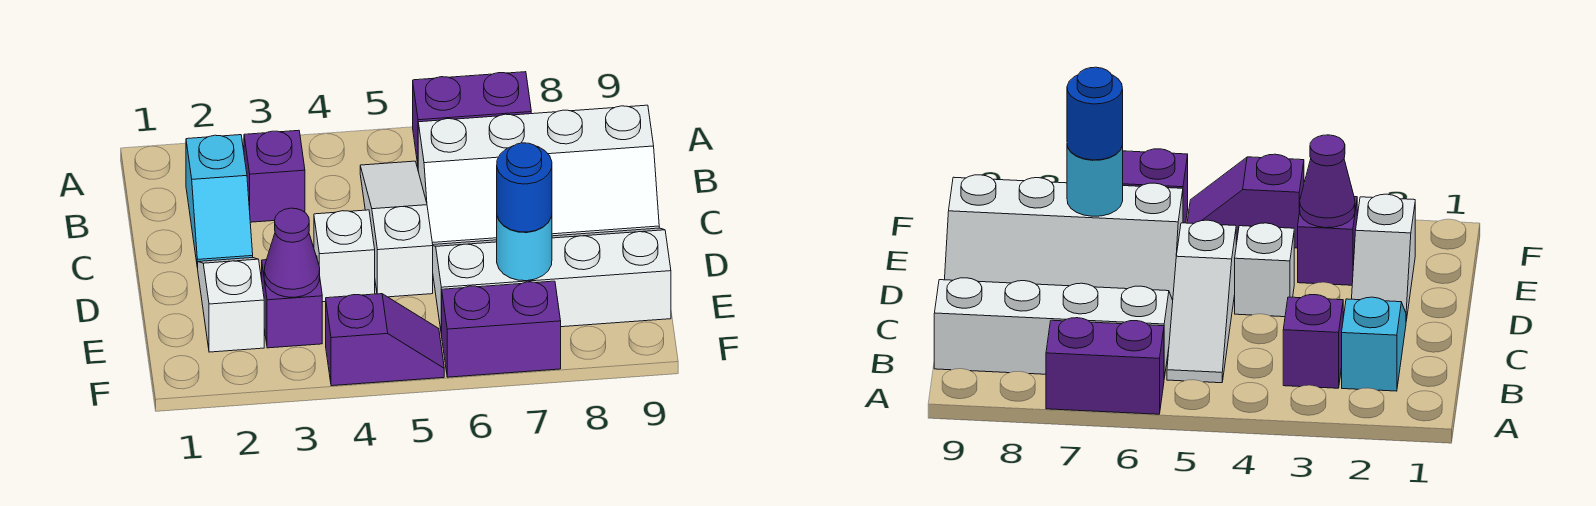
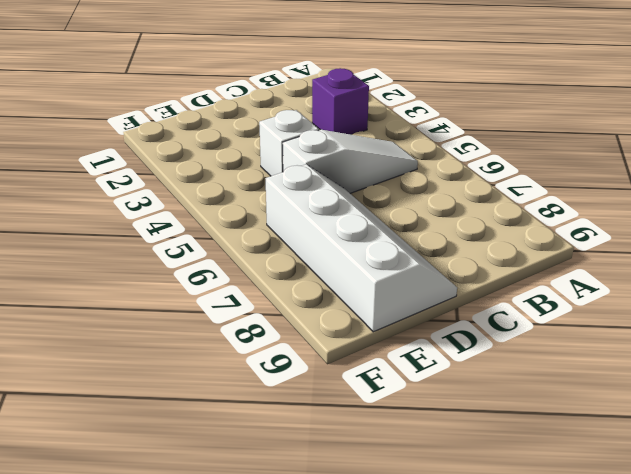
none -> purple 1x2 brick [413,72,531,163]
none -> cyan 1x2 slope [186,135,253,268]
none -> white 2x4 slope [418,105,659,244]

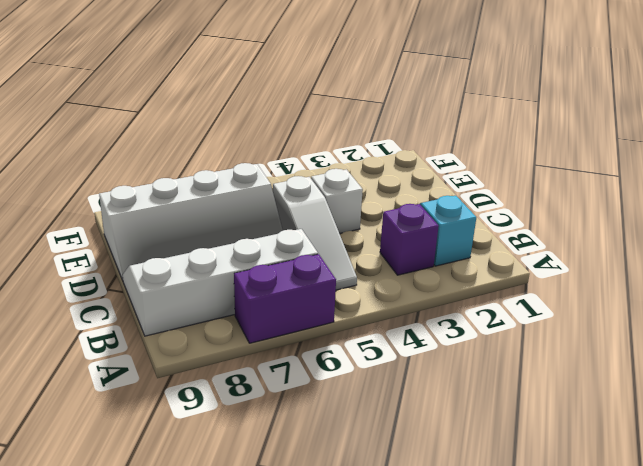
none -> white 1x2 slope [198,258,264,352]
none -> purple 1x1 brick [262,256,322,348]
none -> purple 1x2 slope [326,294,444,386]

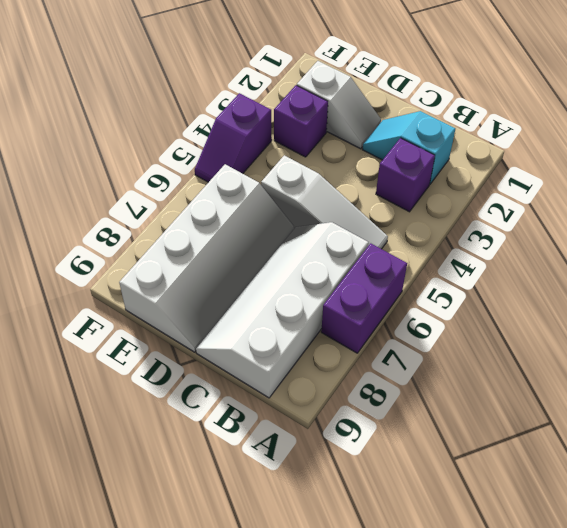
none -> white 1x1 brick [314,210,375,302]
none -> purple 1x2 brick [442,281,561,377]
none -> purple 1x1 cone [264,208,320,297]

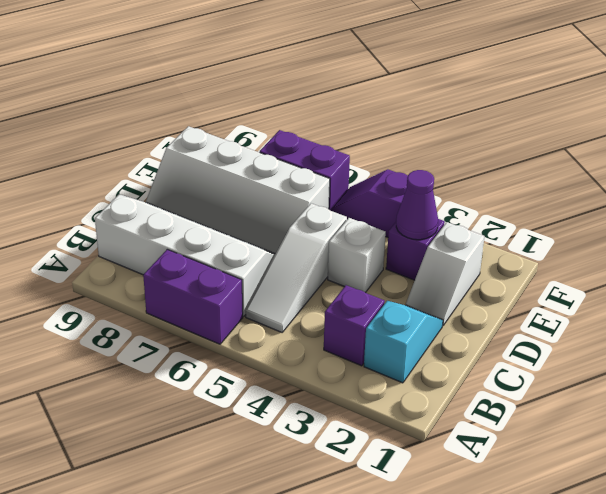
none -> cyan 1x1 round brick [497,217,552,281]
none -> blue 1x1 round brick [497,143,552,232]

